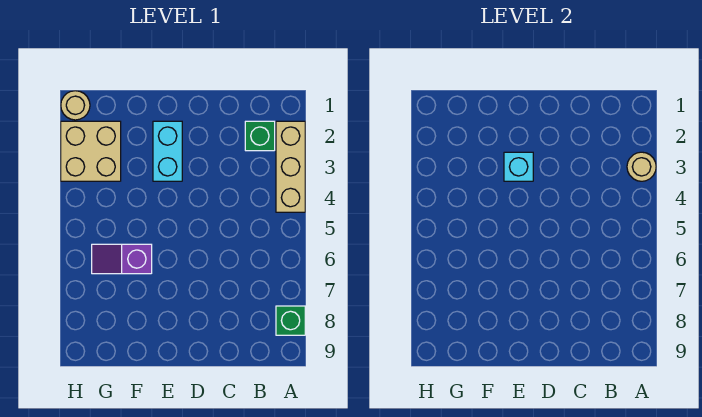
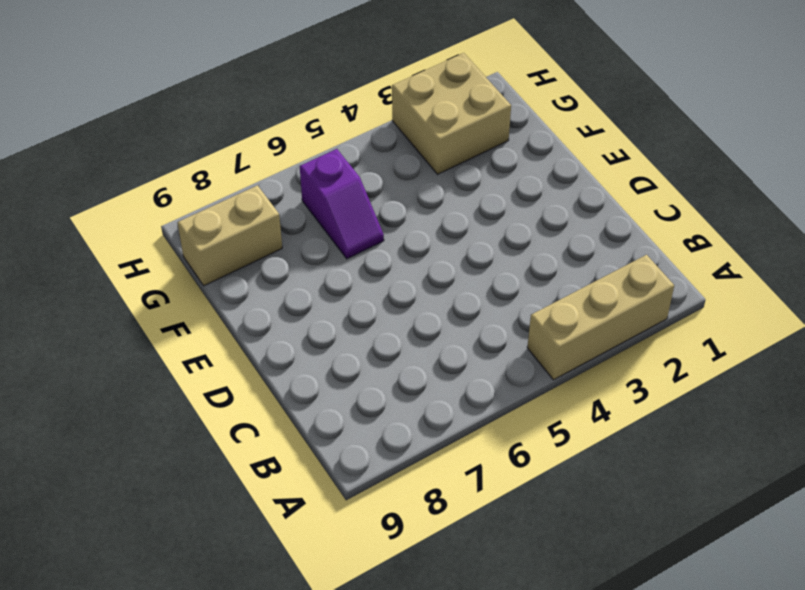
purple 1x2 slope [300,149,384,259] -> purple 1x2 slope turned to [92,244,152,274]
tan 1x2 brick [178,185,282,286] -> none
none -> green 1x1 brick [276,306,305,335]
none -> green 1x1 brick [245,121,275,151]

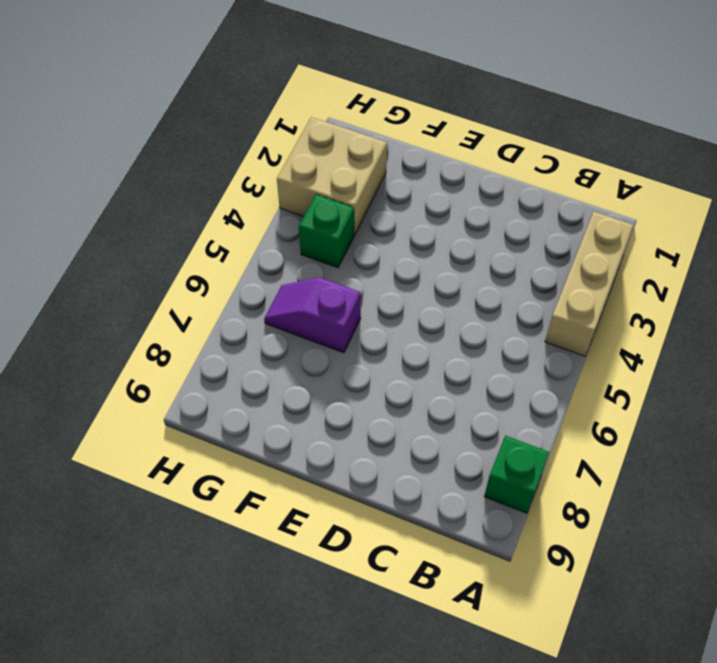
green 1x1 brick [299,194,354,268] -> green 1x1 brick moved to [245,121,275,151]
none -> cyan 1x2 brick [153,121,182,181]
none -> tan 1x1 round brick [61,91,90,120]

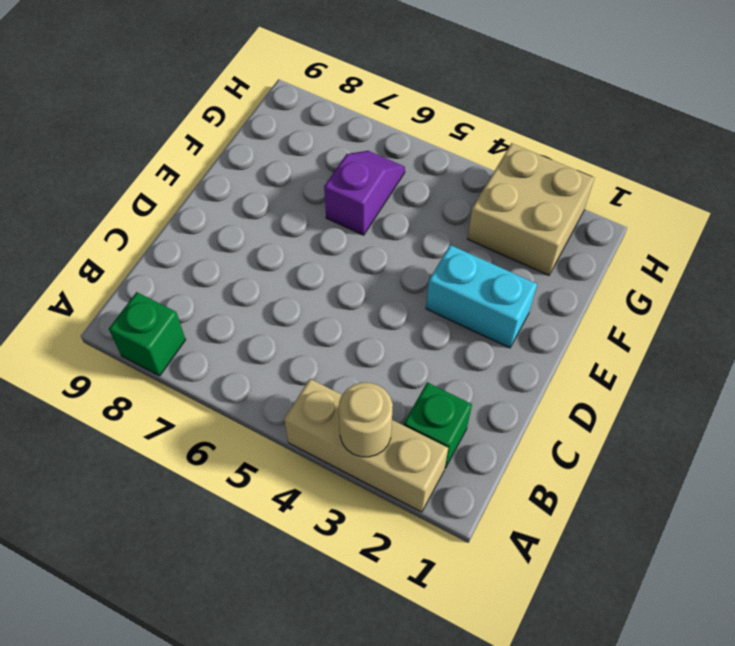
none -> tan 1x1 round brick [61,91,90,120]
none -> cyan 1x1 brick [504,152,533,181]

